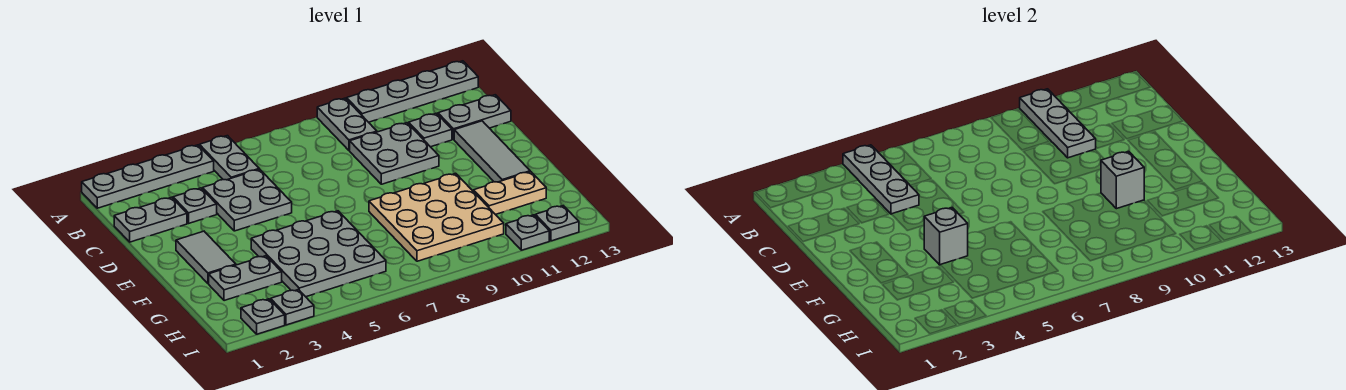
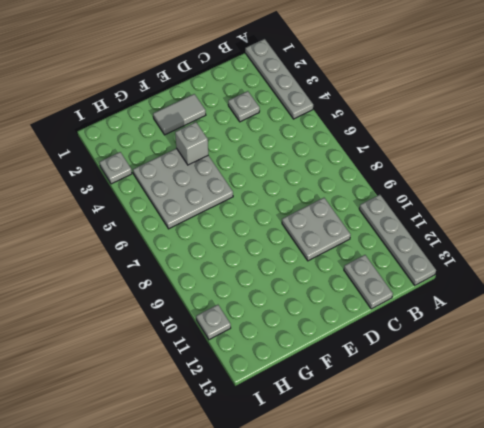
none -> grey 1x2 plate [199,136,259,180]
none -> grey 1x2 plate [317,98,377,150]
none -> grey 1x2 plate [114,197,187,242]

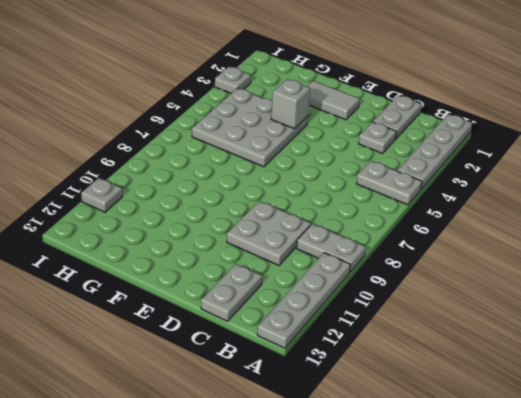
none -> grey 2x2 plate [203,169,292,231]
none -> grey 1x1 plate [409,113,452,147]
none -> grey 1x3 tile [454,121,530,182]

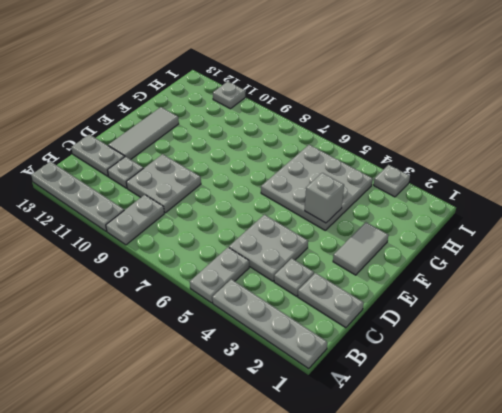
none -> tan 3x3 plate [369,173,504,261]
none -> grey 1x2 plate [209,256,282,301]
none -> tan 1x2 plate [474,172,546,215]

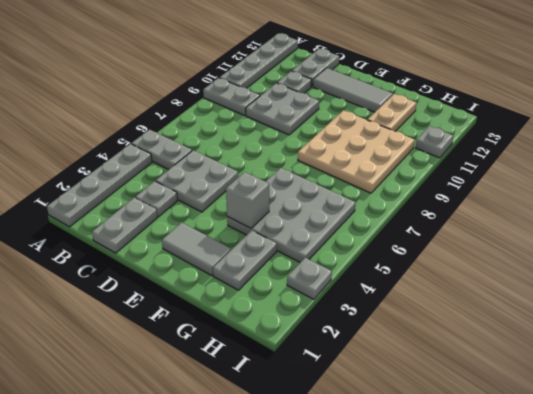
none -> grey 1x1 plate [241,299,285,334]
none -> grey 1x1 plate [535,206,579,241]
none -> grey 1x3 plate [843,145,919,214]

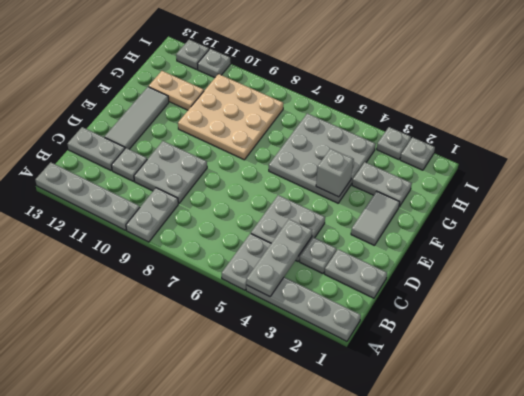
none -> grey 1x3 plate [1020,89,1096,158]
none -> grey 1x1 brick [1101,151,1144,209]

